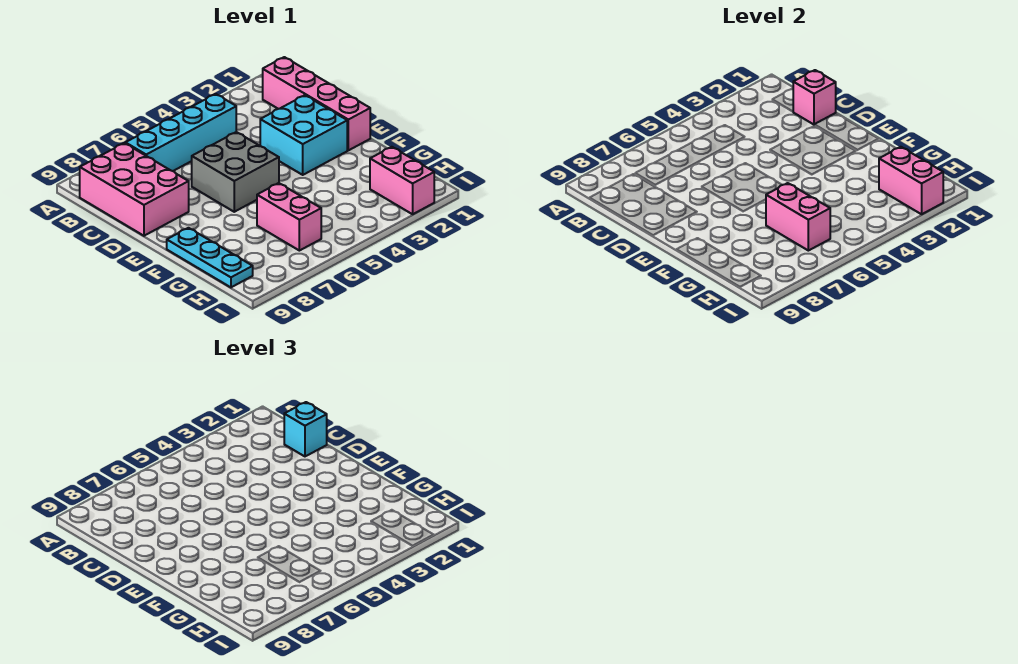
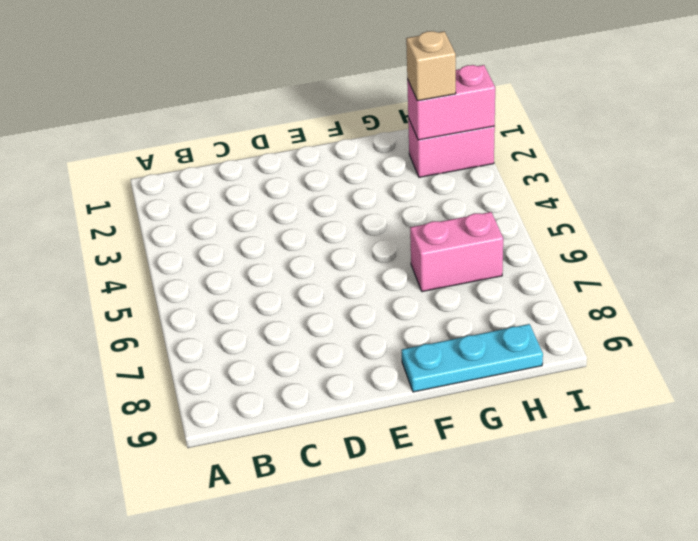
tan 1x1 brick [406,31,456,101] -> none
none -> pink 1x4 brick [263,57,370,150]
none -> cyan 1x4 brick [125,94,236,171]
none -> pink 2x3 brick [80,143,189,236]

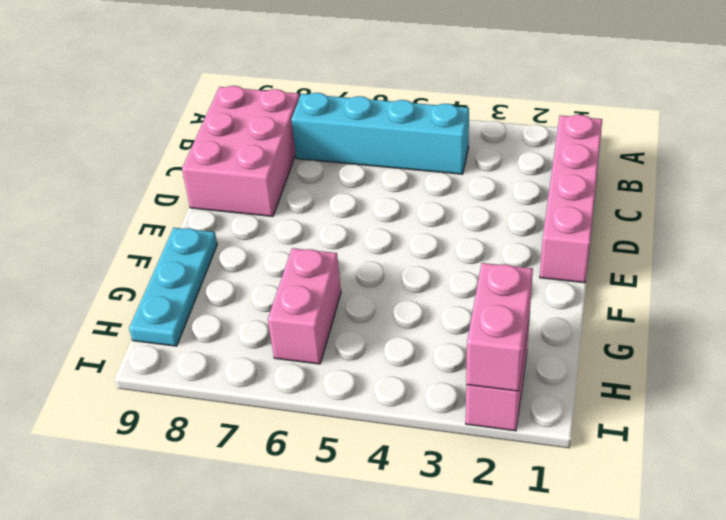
none -> cyan 2x2 brick [260,95,347,175]
none -> grey 2x2 brick [192,132,279,212]
none -> pink 1x1 brick [793,70,836,125]

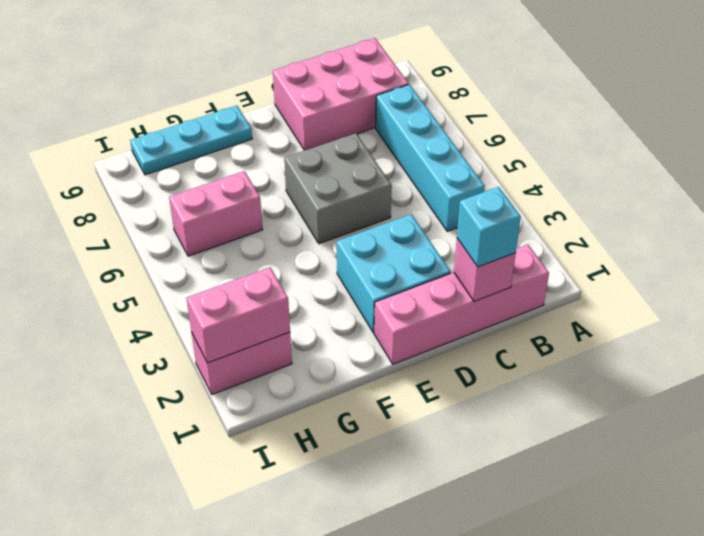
none -> pink 1x2 brick [766,183,830,251]

